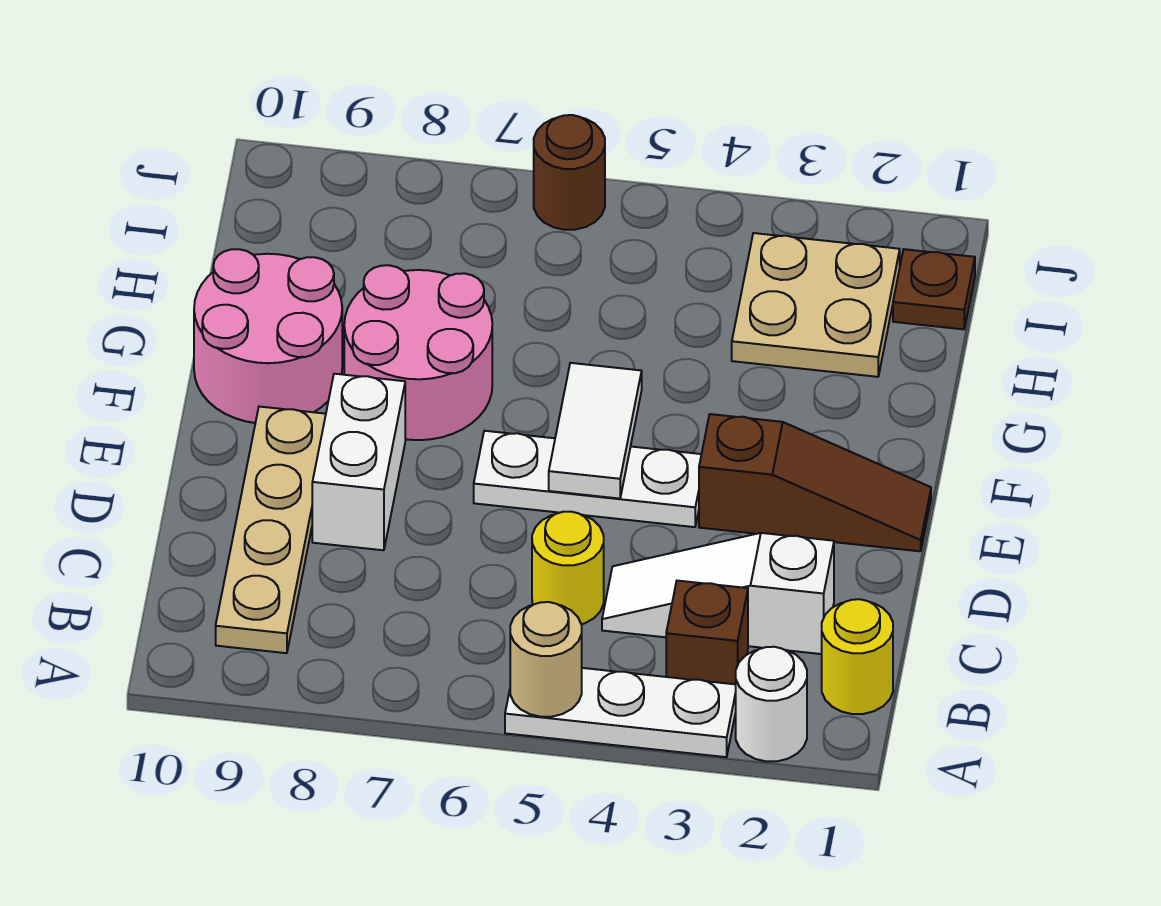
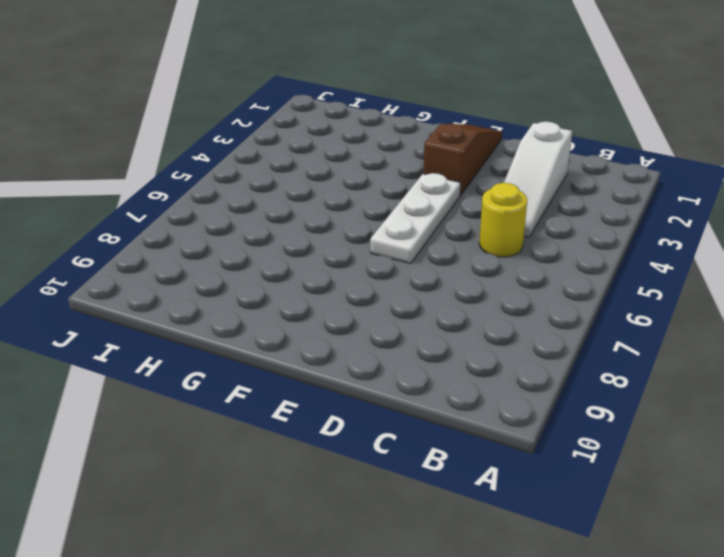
none -> white 1x1 round brick [736,647,807,761]
none -> white 1x3 plate [505,668,736,757]
none -> yellow 1x1 round brick [822,599,893,714]

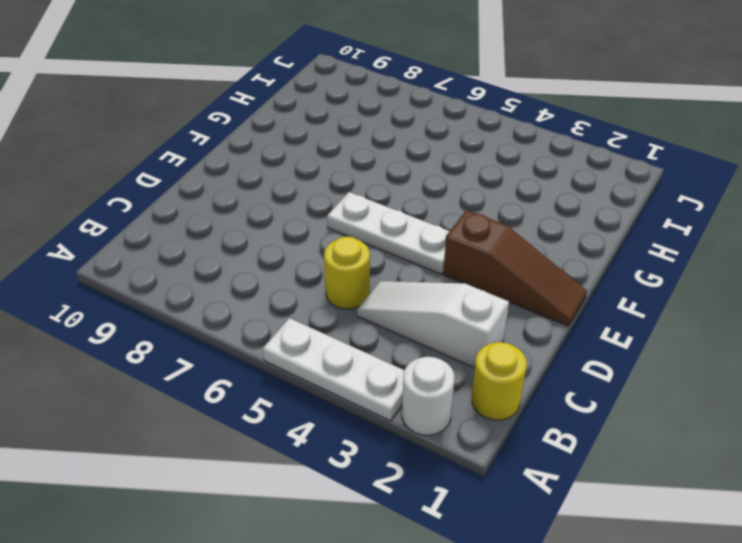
none -> brown 1x1 brick [666,581,748,684]
none -> tan 1x4 plate [216,407,326,653]
none -> white 1x2 brick [312,374,405,550]

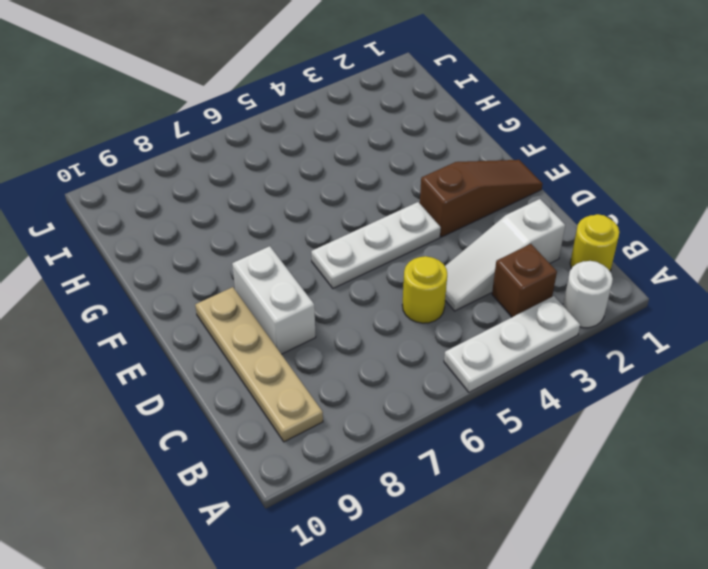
none -> pink 2x2 round brick [344,265,492,440]
none -> pink 2x2 round brick [194,249,342,423]
none -> tan 2x2 plate [732,233,900,377]

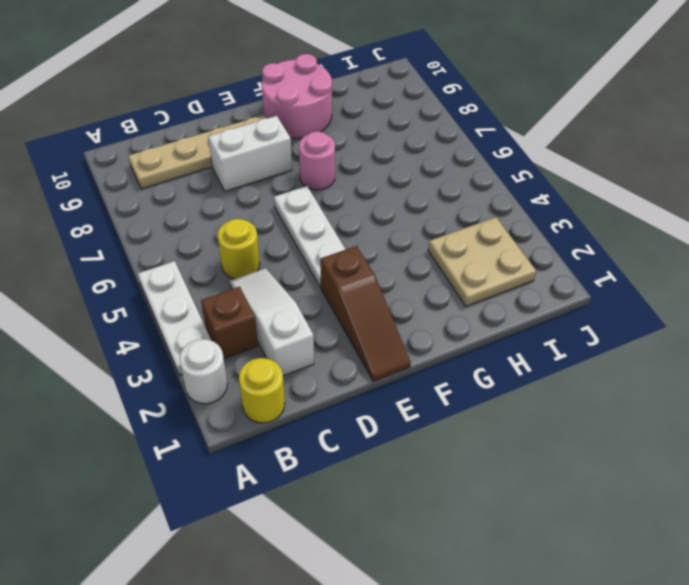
pink 1x1 round brick [299,131,335,190] -> pink 2x2 round brick [344,265,492,440]
none -> brown 1x1 plate [893,249,975,329]
none -> brown 1x1 round brick [534,115,605,230]
none -> tan 1x1 round brick [510,602,582,717]

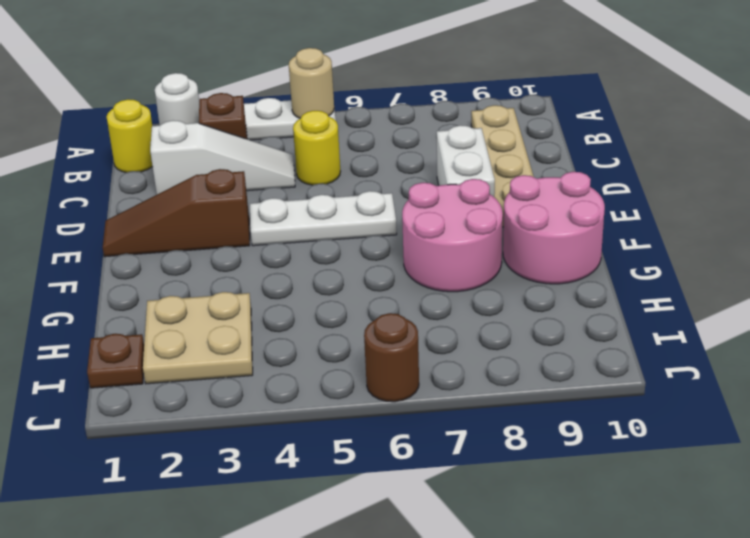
none -> white 1x2 tile [549,363,642,499]

